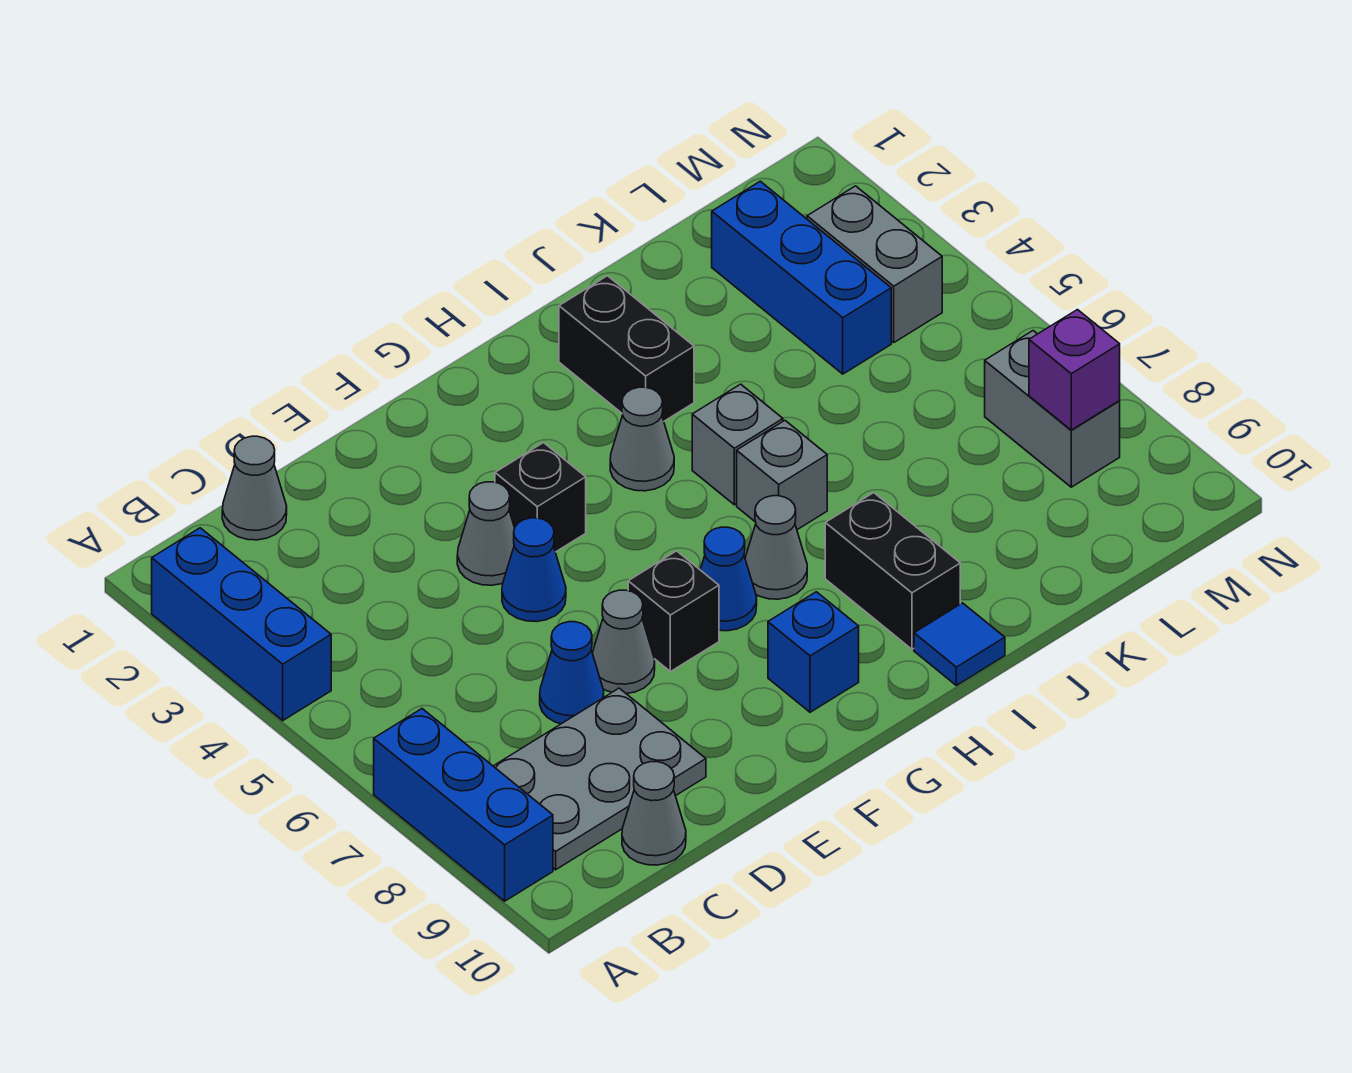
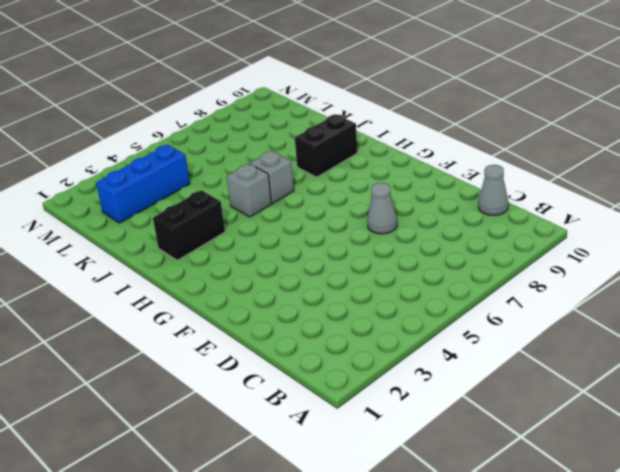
none -> blue 1x3 brick [152,528,331,720]
none -> blue 1x3 brick [374,709,553,901]
none -> grey 2x3 plate [494,688,706,870]

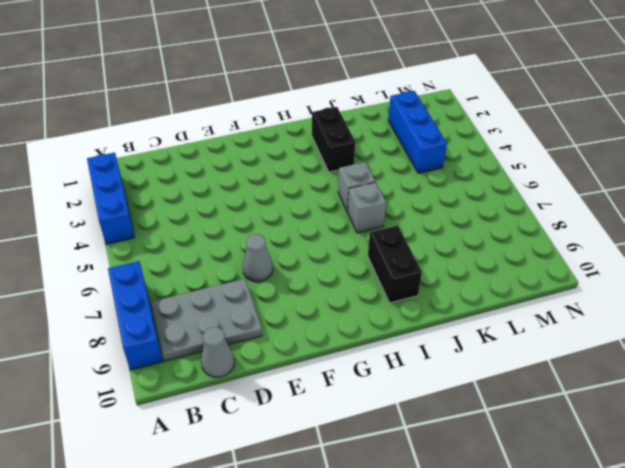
none -> grey 1x1 cone [222,436,287,540]
none -> blue 1x1 cone [540,622,604,724]
none -> grey 1x1 cone [457,482,515,585]

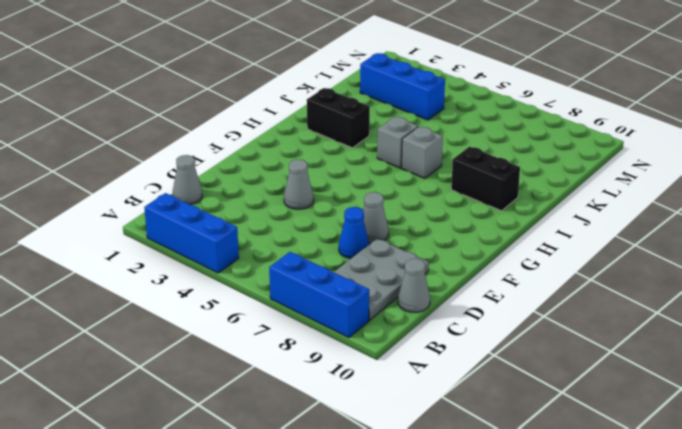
none -> blue 1x1 cone [502,518,566,622]
none -> black 1x1 brick [495,443,586,552]
none -> black 1x1 brick [628,551,719,672]

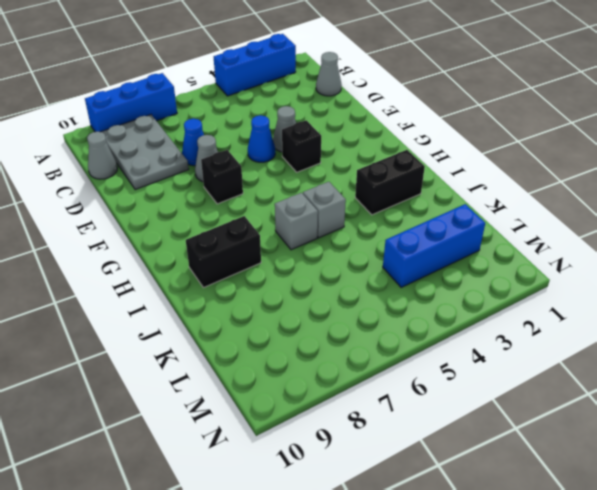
none -> blue 1x1 cone [700,527,757,631]
none -> blue 1x1 brick [768,592,859,712]
none -> grey 1x1 cone [610,387,674,491]

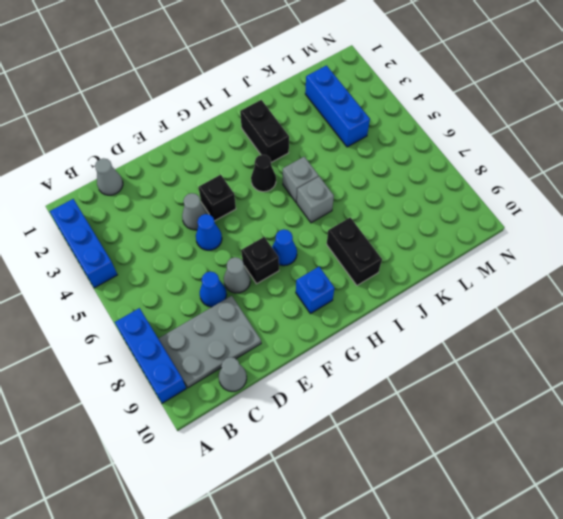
black 1x1 cone [251,155,276,192] -> grey 1x1 cone [610,387,674,491]
none -> grey 1x1 cone [745,496,807,599]
none -> blue 1x1 tile [914,603,1005,685]
none -> grey 1x2 brick [807,186,942,342]

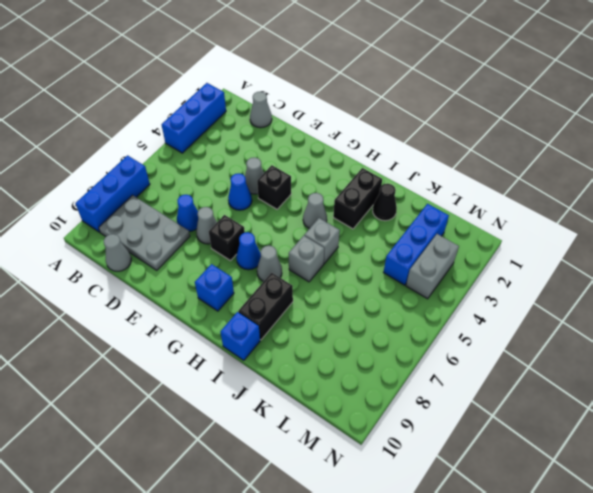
blue 1x1 brick [221,312,260,360] -> blue 1x1 tile [914,603,1005,685]
black 1x1 cone [373,184,397,221] -> none
none -> grey 1x2 brick [985,331,1120,487]
none -> purple 1x1 brick [1029,310,1120,430]

